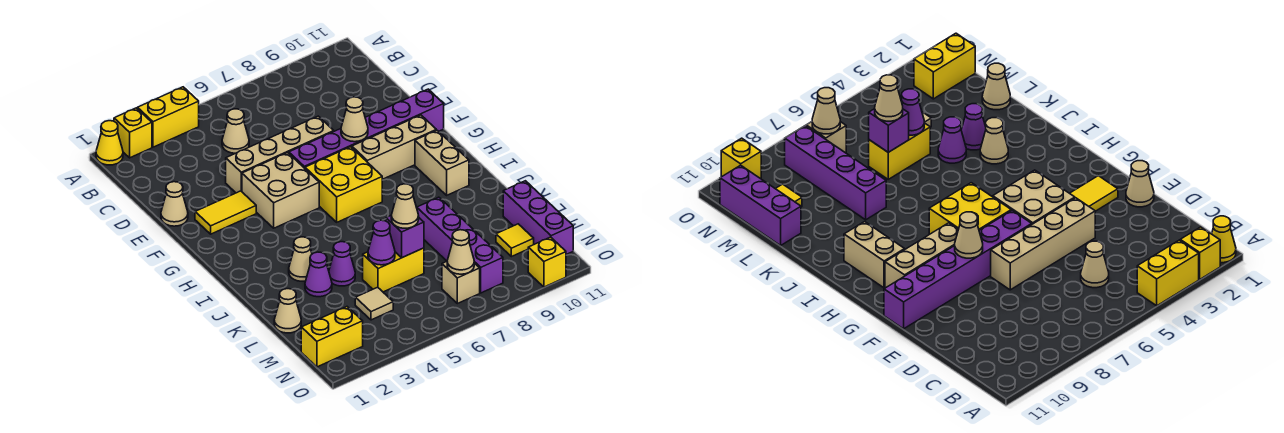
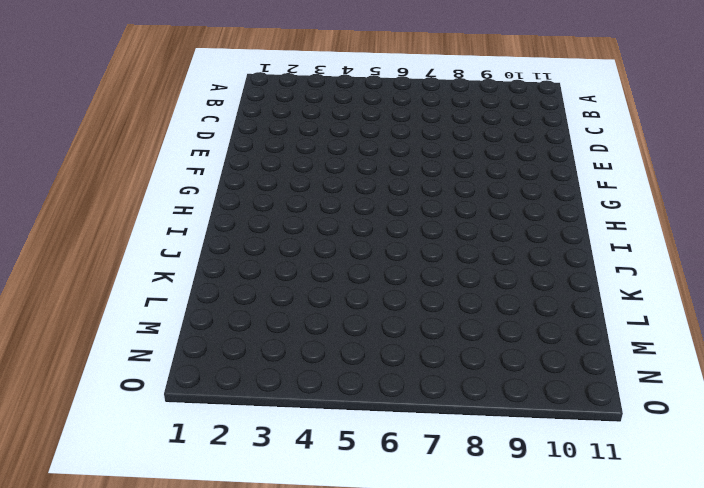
none -> yellow 1x1 cone [96,121,123,165]
none -> yellow 1x1 brick [114,108,152,158]
none -> yellow 1x2 brick [138,87,199,147]

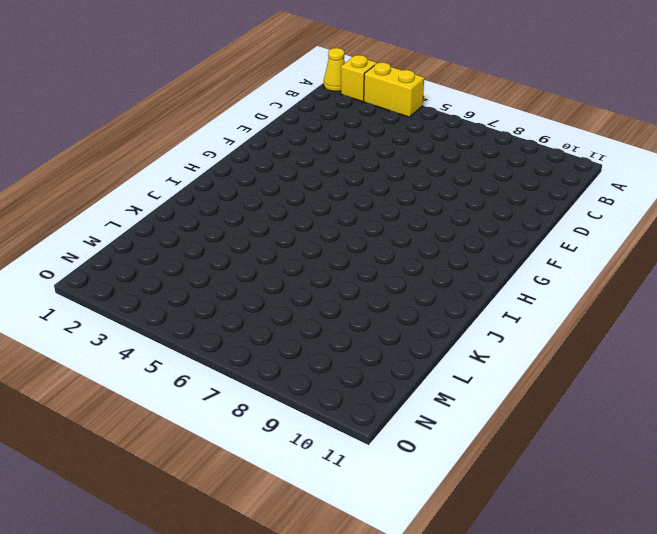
none -> tan 1x1 cone [222,109,249,153]
none -> tan 1x1 cone [161,182,188,226]
none -> tan 1x4 brick [226,116,334,193]

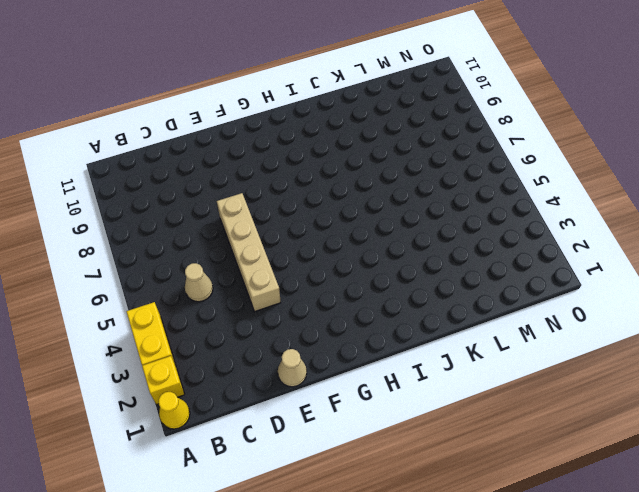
none -> yellow 1x2 tile [195,191,256,234]
none -> tan 2x2 brick [242,153,319,228]
none -> purple 1x6 brick [289,89,444,168]

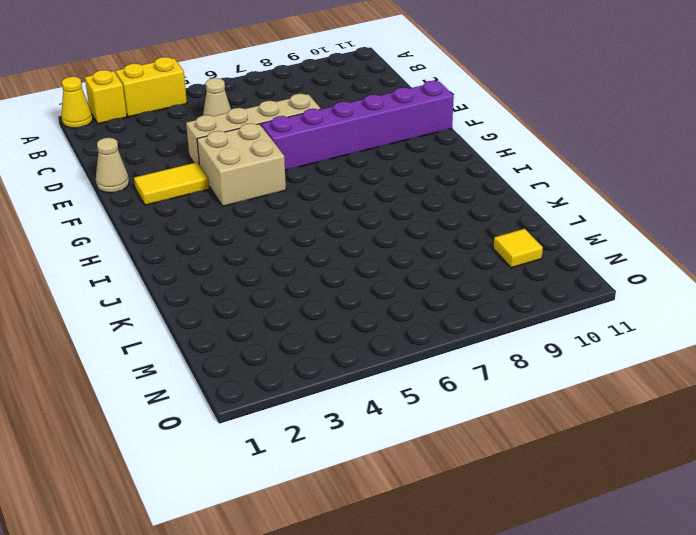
none -> yellow 2x2 brick [305,147,382,222]
none -> tan 1x3 brick [352,115,436,179]
none -> tan 1x2 brick [415,130,469,195]

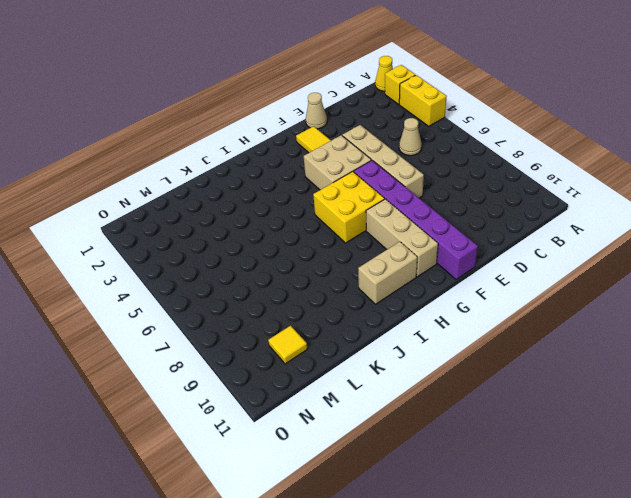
none -> tan 1x1 cone [289,237,312,281]
none -> purple 1x1 cone [305,252,332,297]
none -> purple 1x1 cone [329,242,355,286]

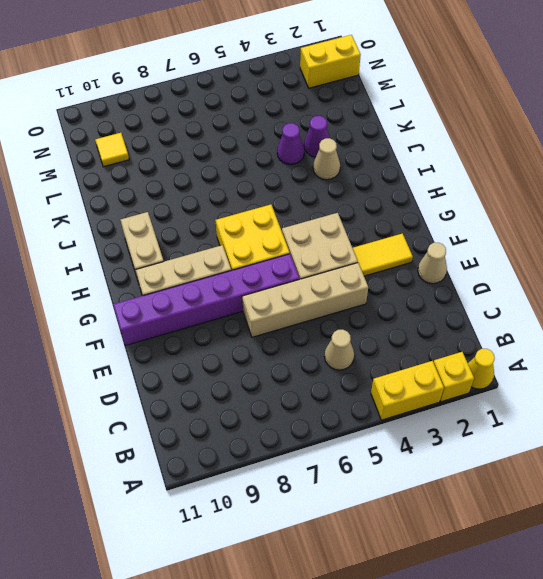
none -> purple 1x4 brick [417,197,503,293]
none -> tan 1x1 cone [274,289,301,333]
none -> yellow 1x2 brick [363,248,424,292]

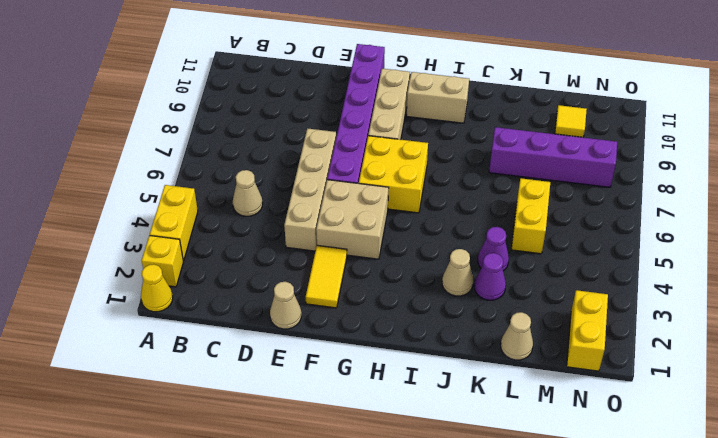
none -> purple 1x3 brick [503,181,573,254]
none -> tan 1x1 tile [355,287,393,320]
none -> tan 1x1 brick [442,261,480,304]

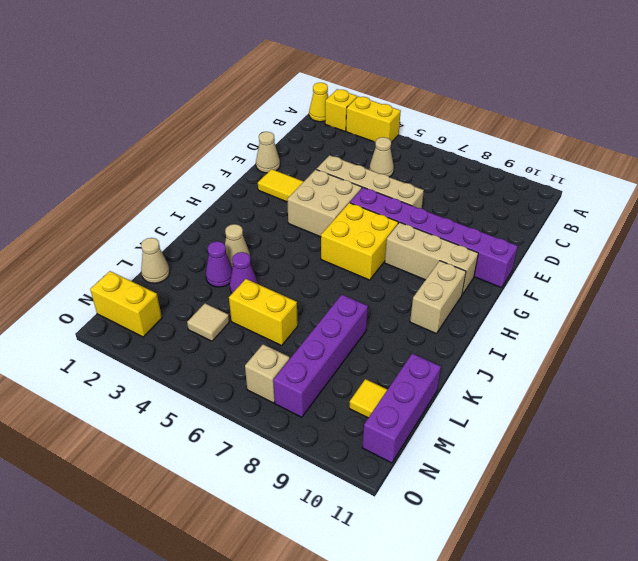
none -> yellow 1x1 brick [528,237,566,287]
none -> tan 1x1 cone [341,97,368,142]
none -> purple 1x1 cone [368,220,395,265]

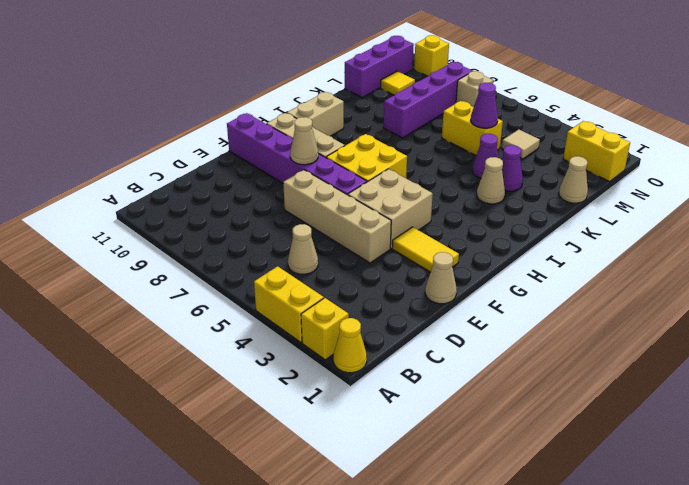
none -> purple 1x1 brick [386,216,424,258]
none -> tan 1x1 cone [447,230,474,274]
none -> tan 1x1 cone [391,184,419,228]

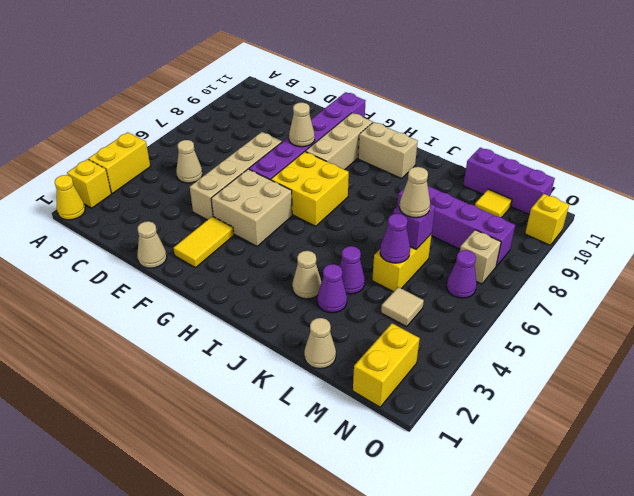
purple 1x1 cone [446,250,477,298] -> none
none -> tan 1x1 cone [447,230,474,274]

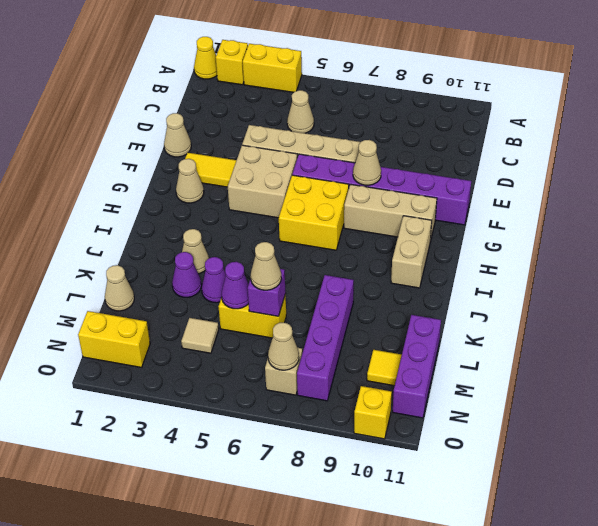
tan 1x1 cone [176,159,204,203] -> none

